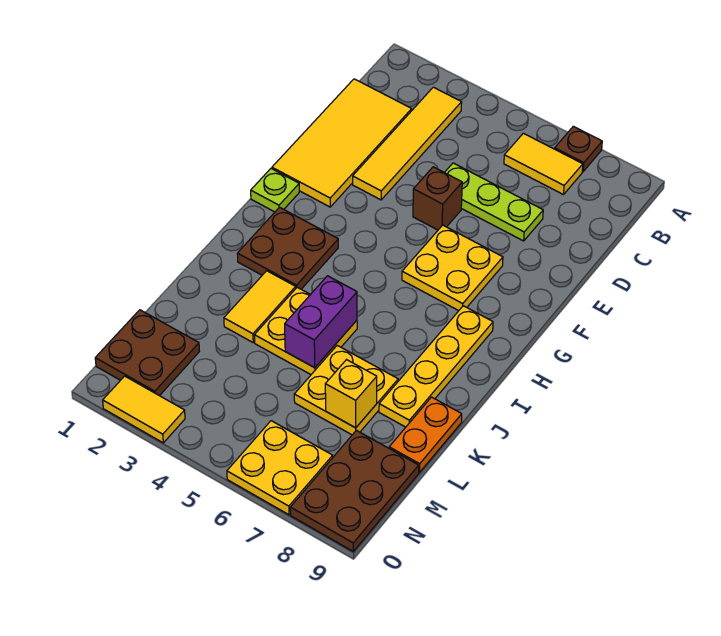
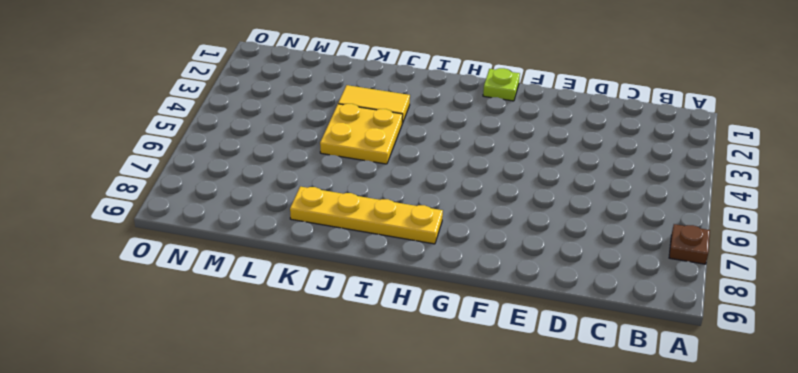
none -> yellow 1x4 tile [353,87,462,200]
none -> yellow 1x2 tile [504,133,583,195]
none -> yellow 2x4 tile [272,79,412,207]

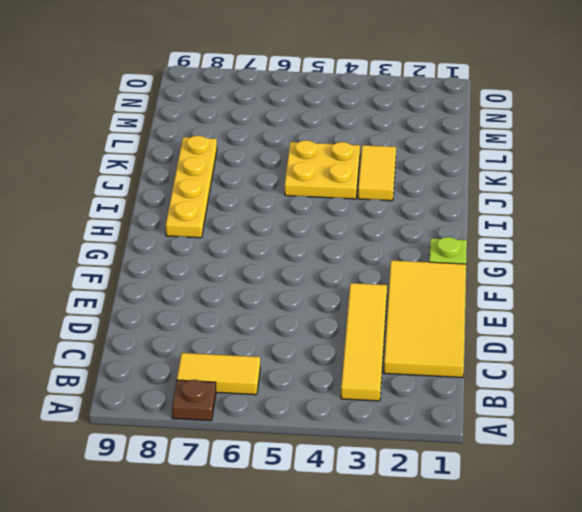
none -> lime 1x3 plate [444,163,543,241]
none -> brown 1x1 brick [413,167,462,230]
none -> yellow 2x2 plate [402,225,503,311]

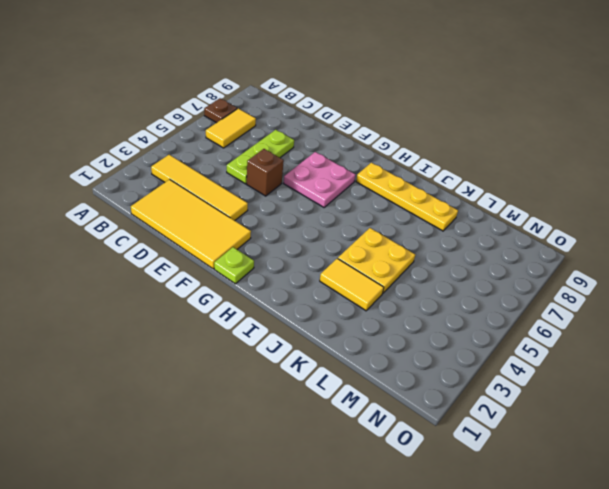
pink 2x2 plate [284,152,356,207] -> yellow 2x2 plate [402,225,503,311]
none -> brown 2x2 plate [237,207,338,289]
none -> yellow 2x2 plate [294,346,398,435]
none -> orange 1x2 plate [389,397,462,472]

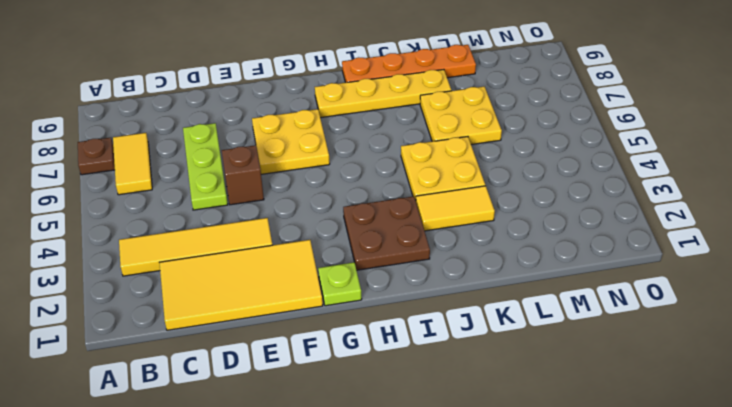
orange 1x4 plate [342,45,476,83] -> orange 1x2 plate [389,397,462,472]
none -> brown 2x2 plate [95,310,199,396]
none -> brown 2x3 plate [290,430,419,551]
none -> yellow 2x2 plate [227,421,333,515]

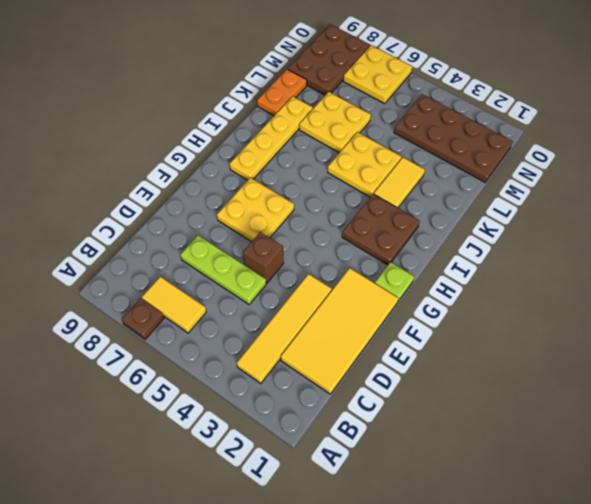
brown 2x4 plate [394,94,513,182] -> brown 2x2 plate [95,310,199,396]
none -> yellow 1x2 tile [103,376,185,443]
none -> purple 1x2 brick [285,276,357,368]
none -> yellow 1x1 brick [325,360,377,428]

